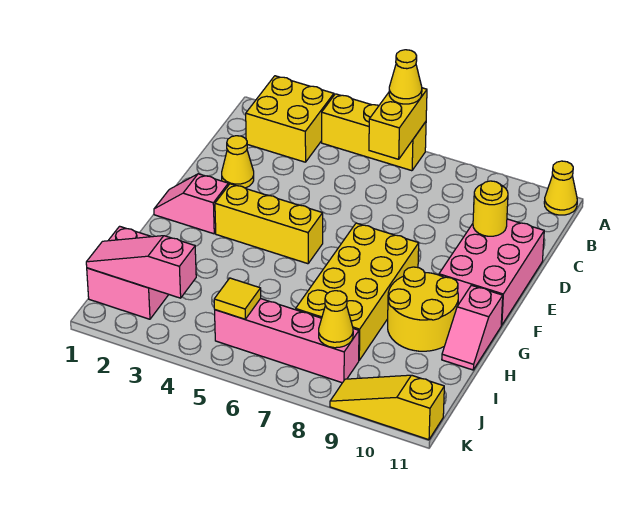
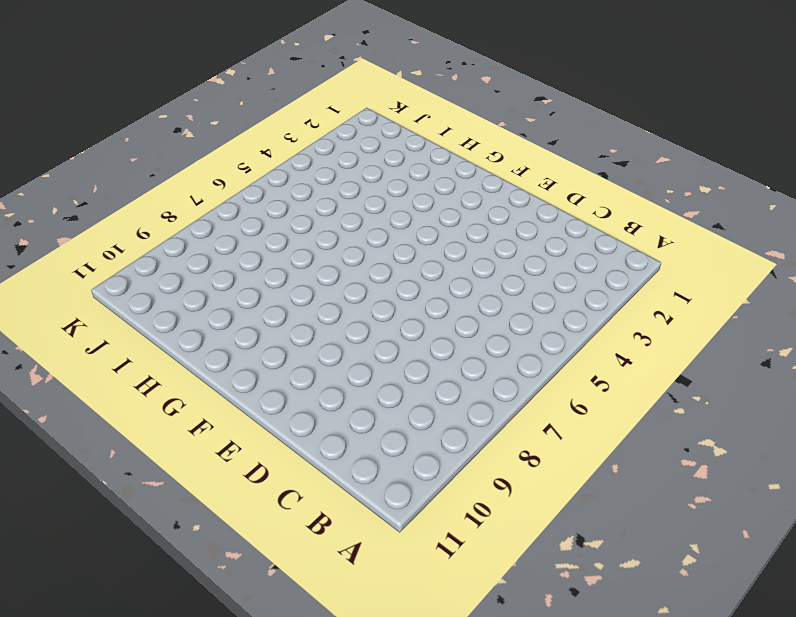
none -> yellow 2x2 brick [246,76,334,162]
none -> yellow 1x3 brick [322,94,426,171]
none -> yellow 1x1 cone [544,161,577,215]

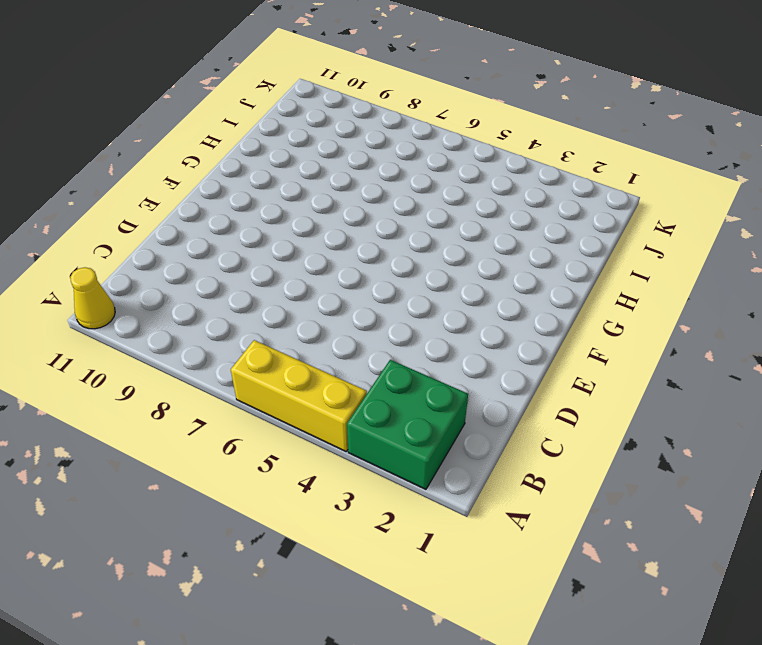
green 2x2 brick [347,360,468,489] -> yellow 2x2 brick [246,76,334,162]
none -> yellow 1x1 cone [222,136,254,188]
none -> pink 2x3 brick [439,219,544,325]
none -> pink 1x2 slope [154,174,228,234]

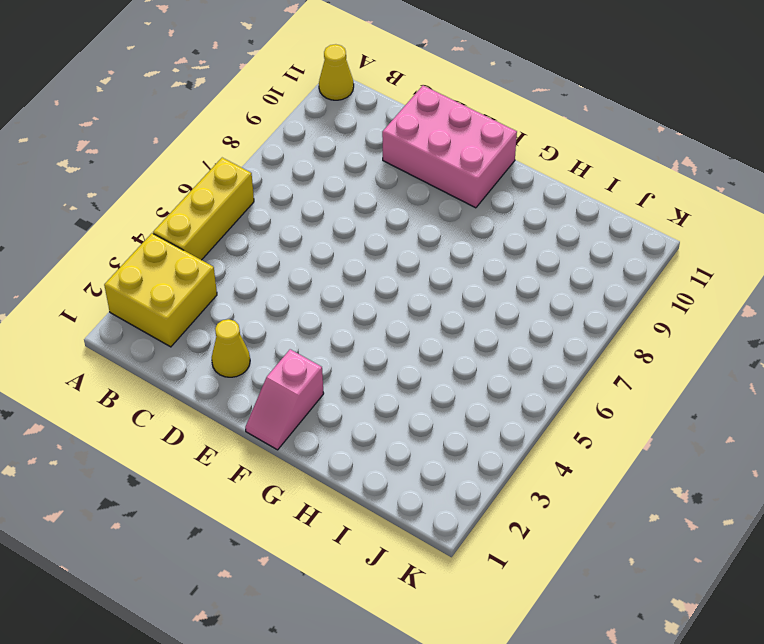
none -> yellow 1x3 brick [215,184,323,264]
none -> yellow 2x4 brick [296,223,419,360]
none -> yellow 2x2 round brick [388,267,458,351]

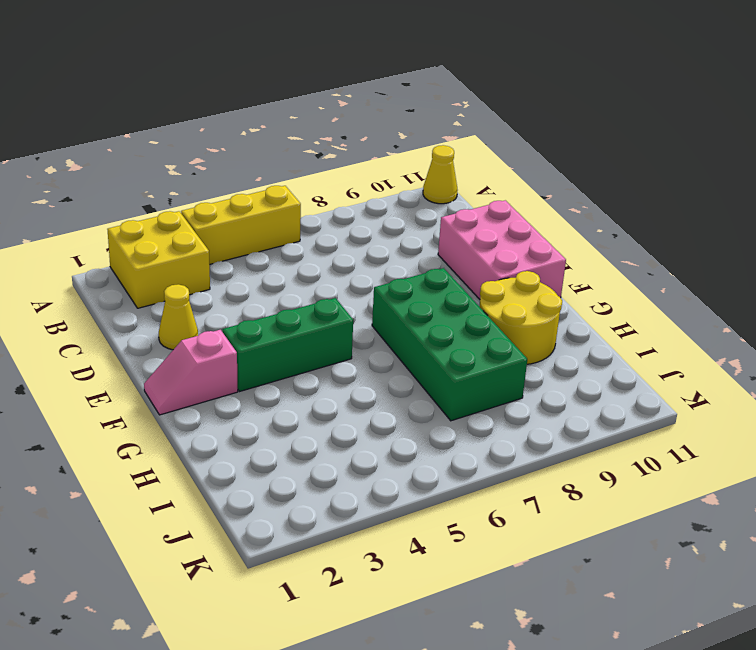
green 1x3 brick [223,298,353,392] -> yellow 1x3 brick [215,184,323,264]
green 2x4 brick [372,268,527,421] -> yellow 2x4 brick [296,223,419,360]
none -> pink 1x2 slope [442,285,503,370]
none -> pink 2x2 brick [87,226,169,319]
none -> pink 1x4 brick [215,299,359,383]

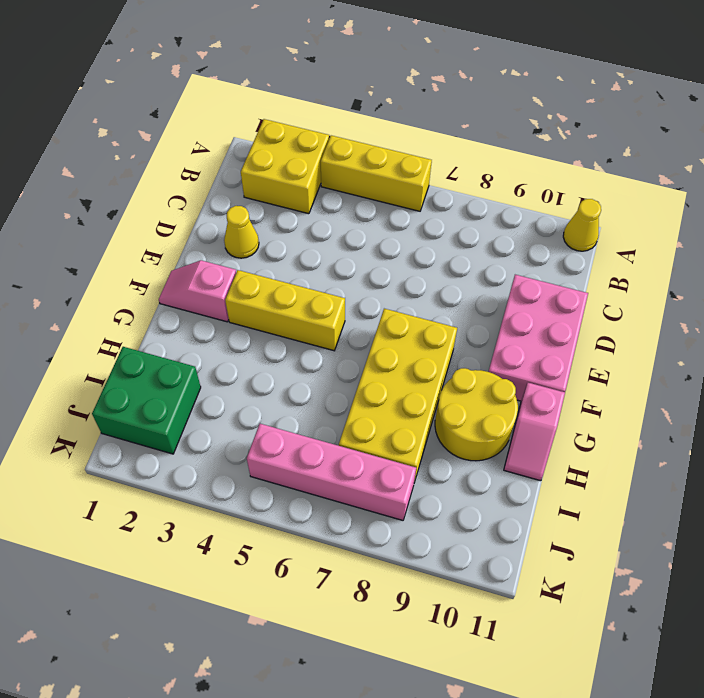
green 2x2 brick [92,347,201,454] -> pink 2x2 brick [87,226,169,319]
none -> yellow 1x3 slope [330,375,444,440]
none -> yellow 1x2 brick [369,88,427,159]
none -> yellow 1x1 round brick [473,181,508,236]

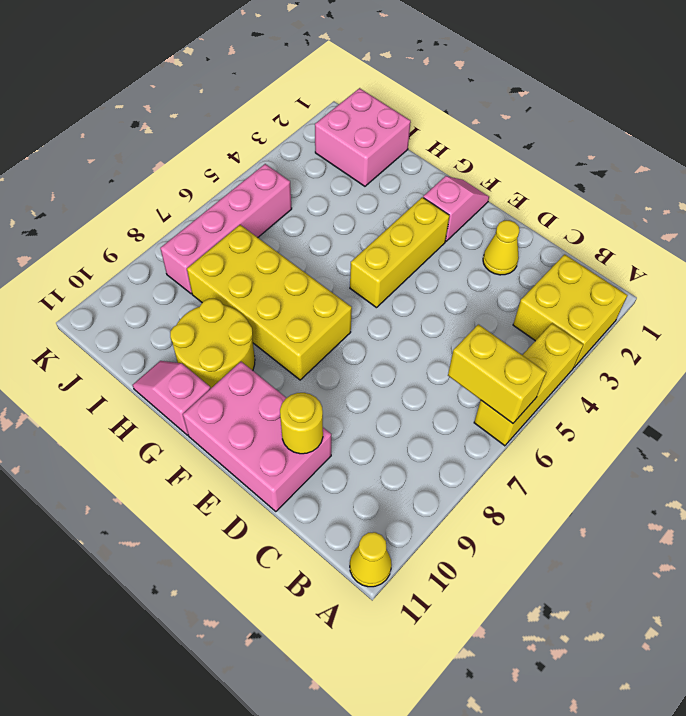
none -> yellow 1x3 slope [330,375,444,440]
none -> pink 1x3 slope [86,236,196,298]
none -> yellow 1x1 tile [214,278,261,319]

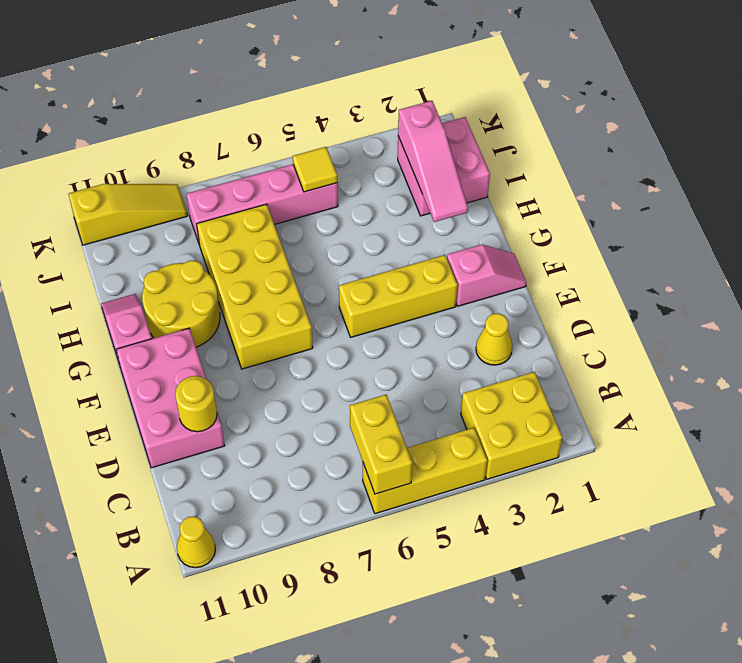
pink 1x3 slope [398,101,468,222] -> pink 1x3 slope turned to [86,236,196,298]
none -> yellow 1x1 cone [319,291,353,348]
none -> yellow 1x1 cone [389,50,422,104]

